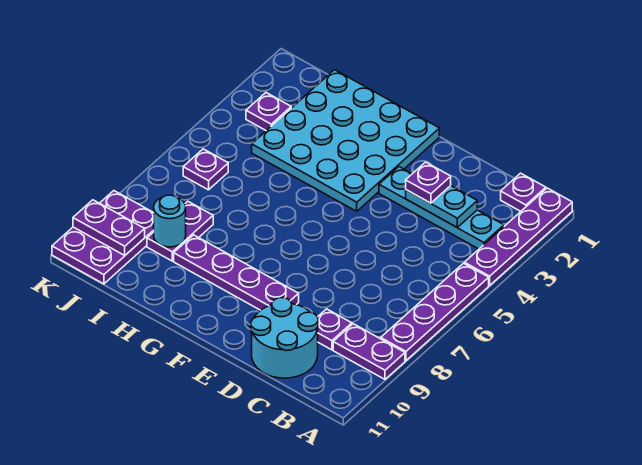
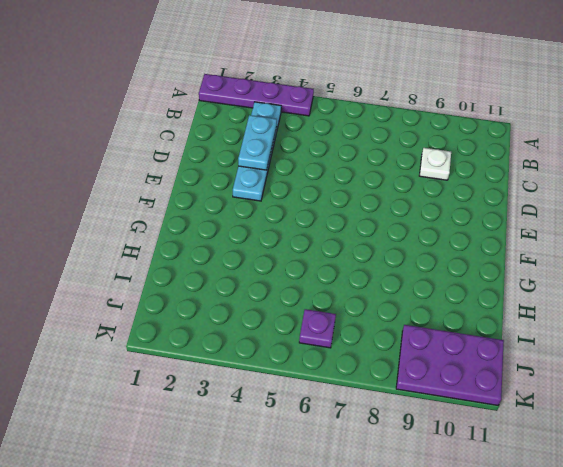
white 1x1 plate [419,148,451,180] -> purple 1x1 plate [318,309,352,350]
none -> purple 1x4 plate [381,263,489,361]
none -> purple 1x2 plate [333,324,405,379]
none -> purple 1x1 plate [501,173,546,211]

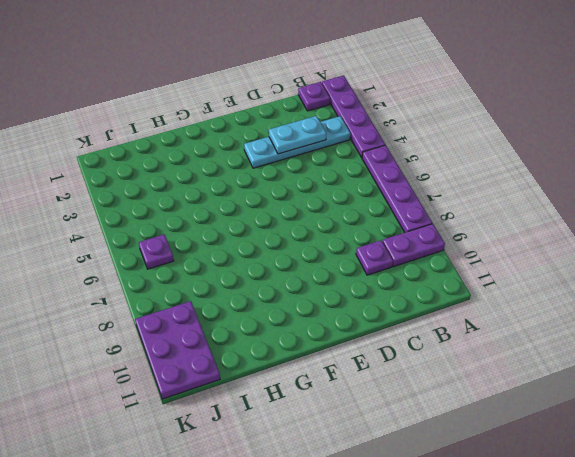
none -> cyan 2x2 round brick [251,298,318,378]
none -> purple 1x4 plate [174,235,299,310]
none -> cyan 4x4 plate [252,70,439,211]

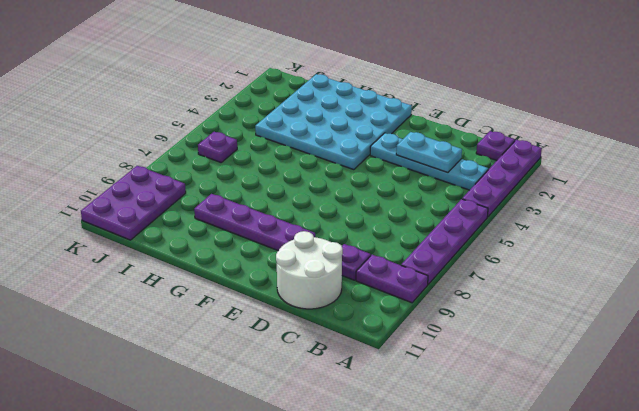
white 2x2 round brick [276,231,343,309] -> cyan 2x2 round brick [251,298,318,378]
none -> purple 1x2 plate [147,202,213,261]
none -> purple 1x1 plate [246,93,291,131]
none -> cyan 1x1 round brick [154,195,186,247]

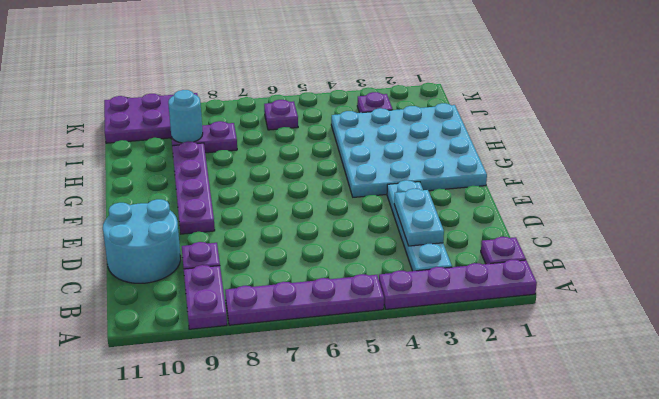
none -> purple 1x2 plate [73,200,145,255]
none -> purple 1x1 plate [406,162,451,203]

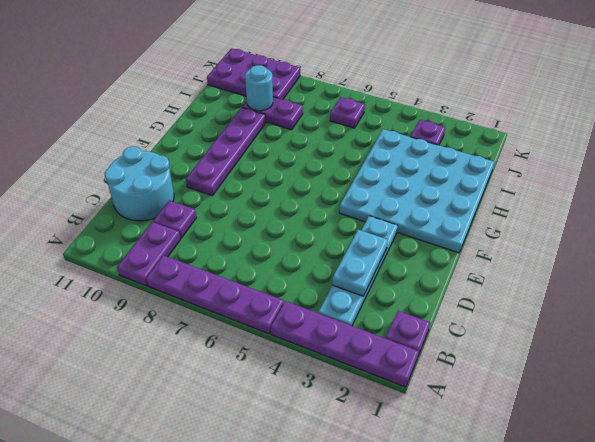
none -> purple 1x2 plate [73,200,145,255]
none -> purple 1x1 plate [406,162,451,203]

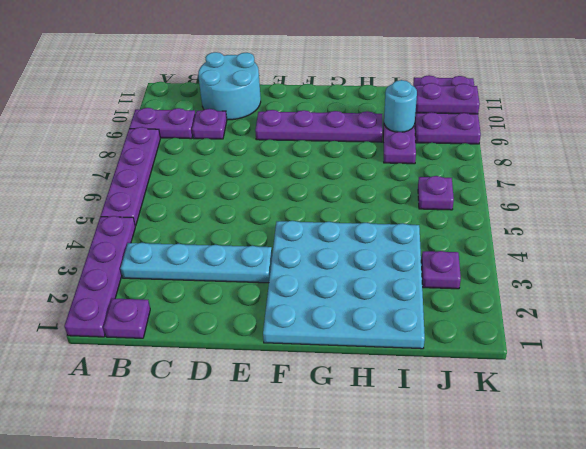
none -> cyan 1x2 plate [406,186,477,227]
none -> purple 1x1 plate [406,162,451,203]

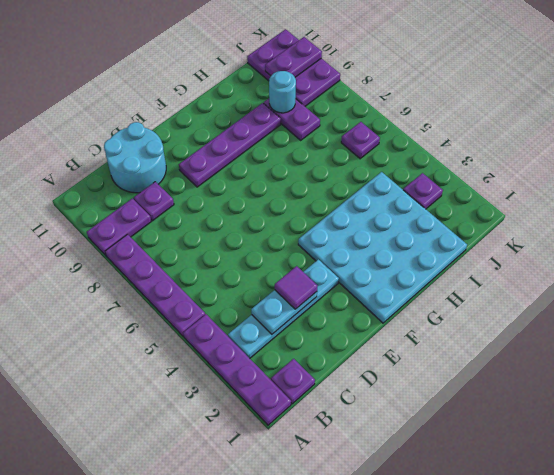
purple 1x1 tile [275,266,318,309] -> purple 1x1 plate [406,162,451,203]

